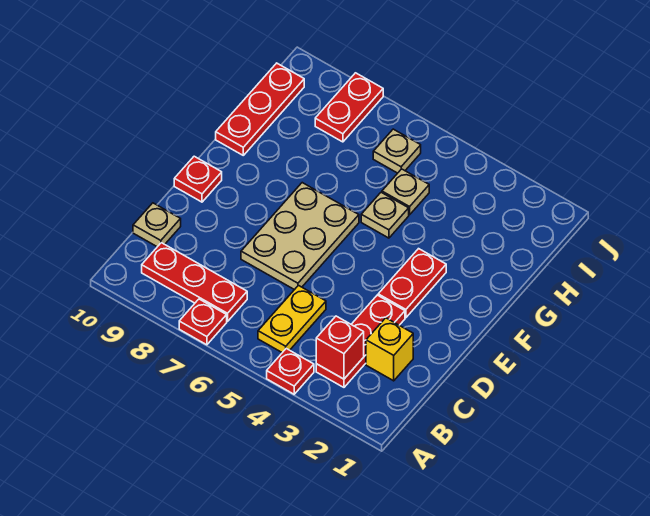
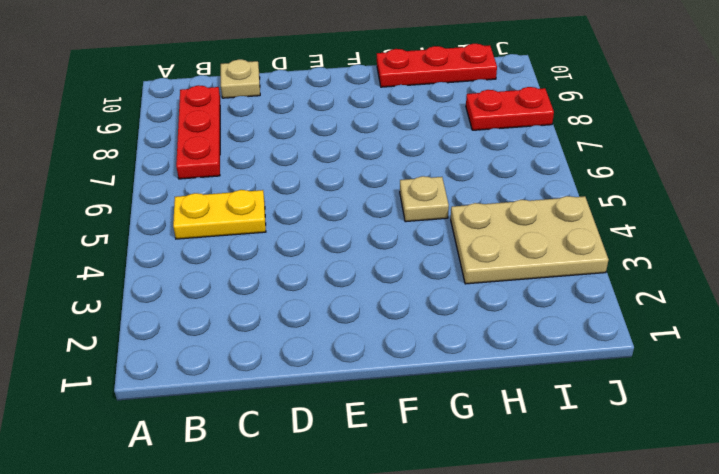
tan 2x3 plate [451,196,609,284] -> tan 2x3 plate moved to [241,183,359,290]
none -> red 1x1 plate [267,349,314,394]
none -> red 1x1 plate [179,299,227,345]
none -> red 1x3 plate [316,295,405,387]

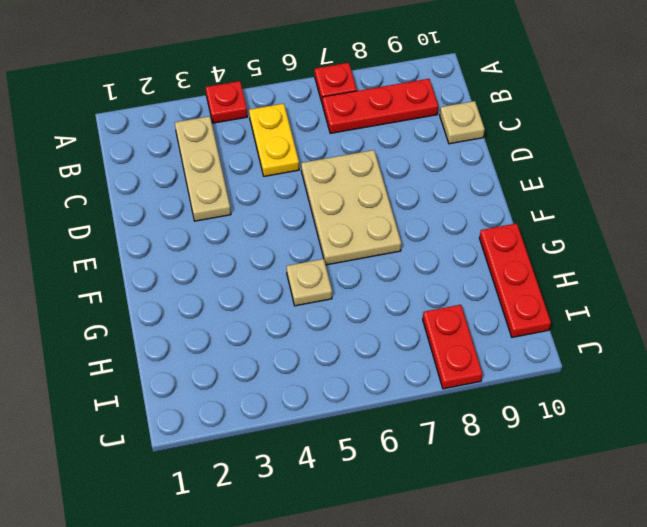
tan 1x3 plate [175,116,231,221] -> red 1x3 plate [316,295,405,387]
none -> yellow 1x1 brick [366,318,413,381]
none -> red 1x2 plate [378,249,446,318]
none -> red 1x1 plate [174,156,222,202]

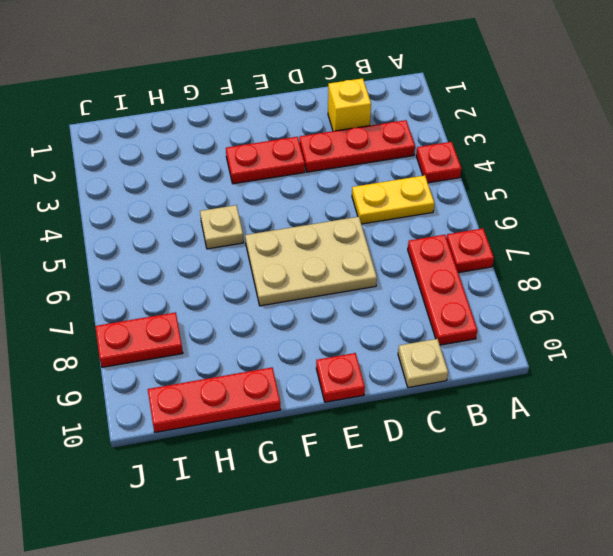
none -> tan 1x1 plate [382,169,429,215]
none -> tan 1x1 plate [373,129,421,173]
none -> red 1x1 brick [316,316,364,379]

